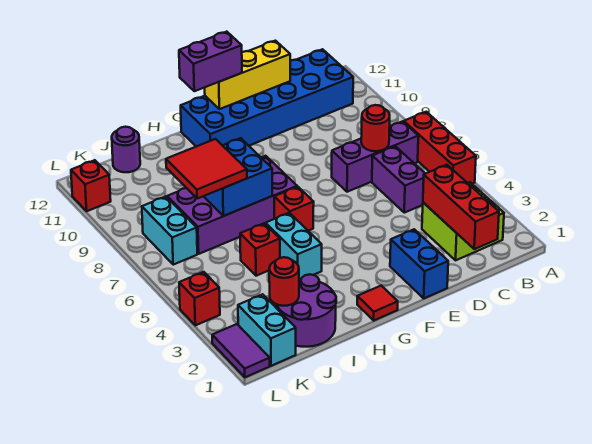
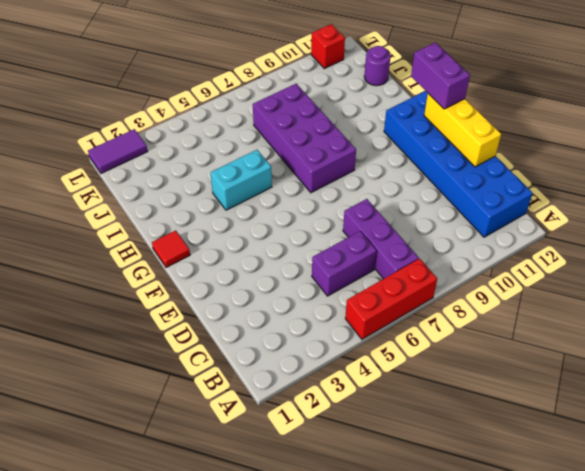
none -> lime 2x2 brick [422,182,504,260]
none -> blue 1x2 brick [390,229,448,298]
none -> red 1x1 brick [274,187,314,231]

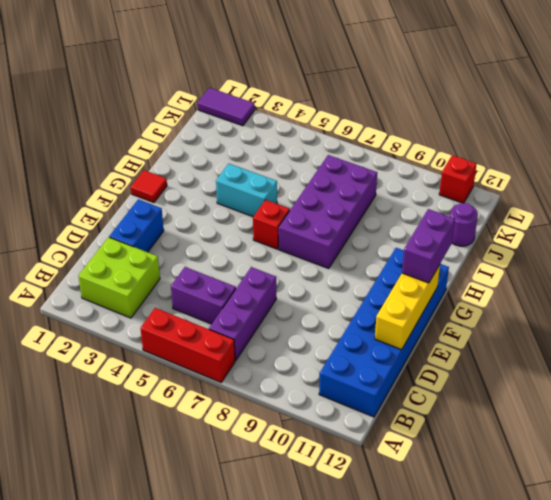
blue 1x2 brick [109,199,164,252] -> blue 1x2 brick turned to [390,229,448,298]
none -> purple 2x2 round brick [276,274,336,347]
none -> red 1x1 brick [240,223,280,276]
none -> cyan 1x2 brick [238,294,296,366]

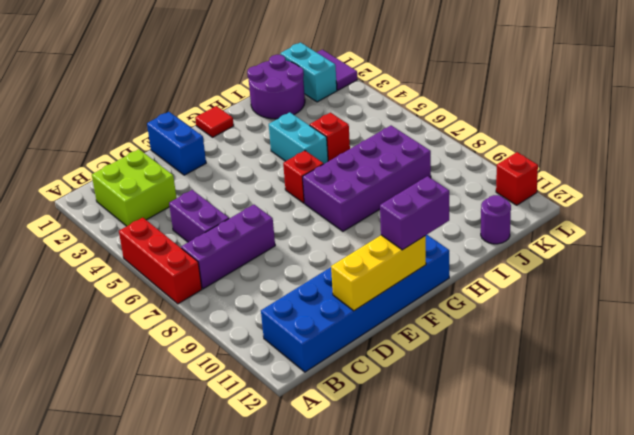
none -> cyan 1x2 brick [142,197,197,265]
none -> red 1x1 brick [179,272,220,325]
none -> red 1x3 brick [423,165,499,249]

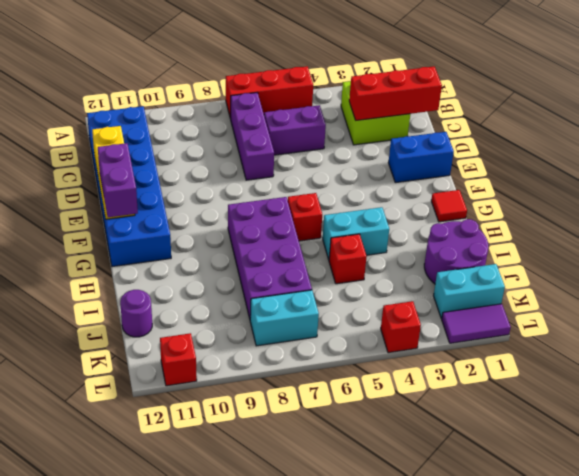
none -> red 1x1 round brick [361,105,390,151]
none -> blue 2x2 brick [204,138,272,216]
none -> red 1x1 round brick [269,257,299,306]

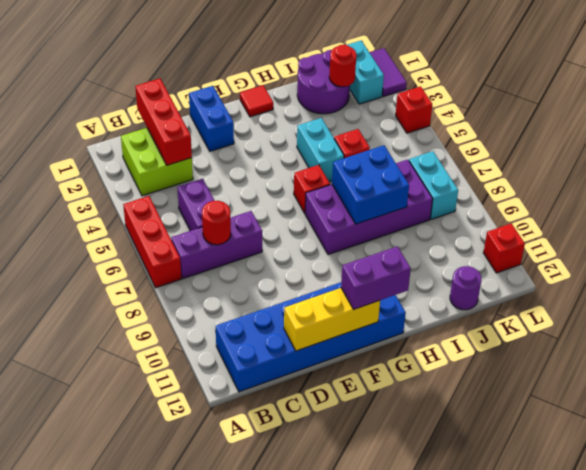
none -> red 2x2 tile [166,139,247,199]

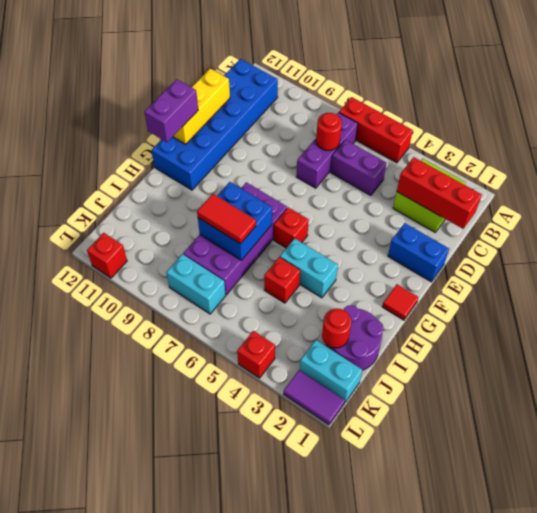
red 1x2 tile [197,194,256,244] -> red 2x2 tile [166,139,247,199]
none -> purple 1x1 round brick [112,127,140,172]

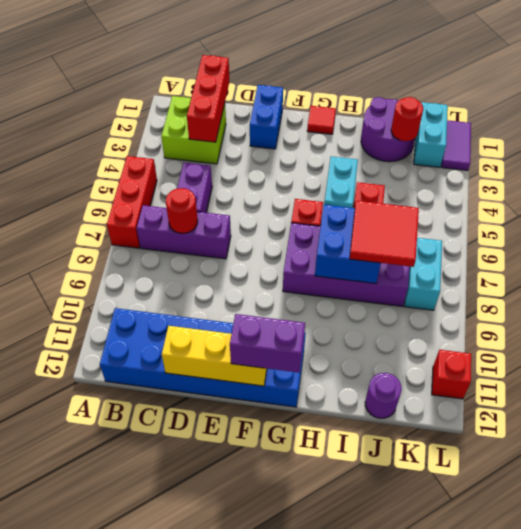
none -> red 1x1 brick [179,272,220,325]

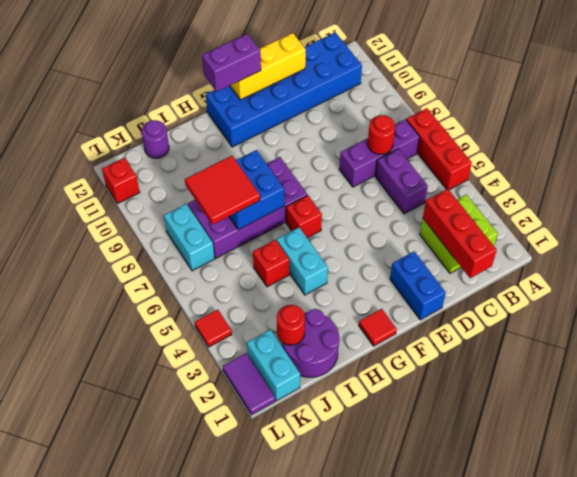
red 1x1 tile [195,310,232,347] -> red 1x1 brick [179,272,220,325]

